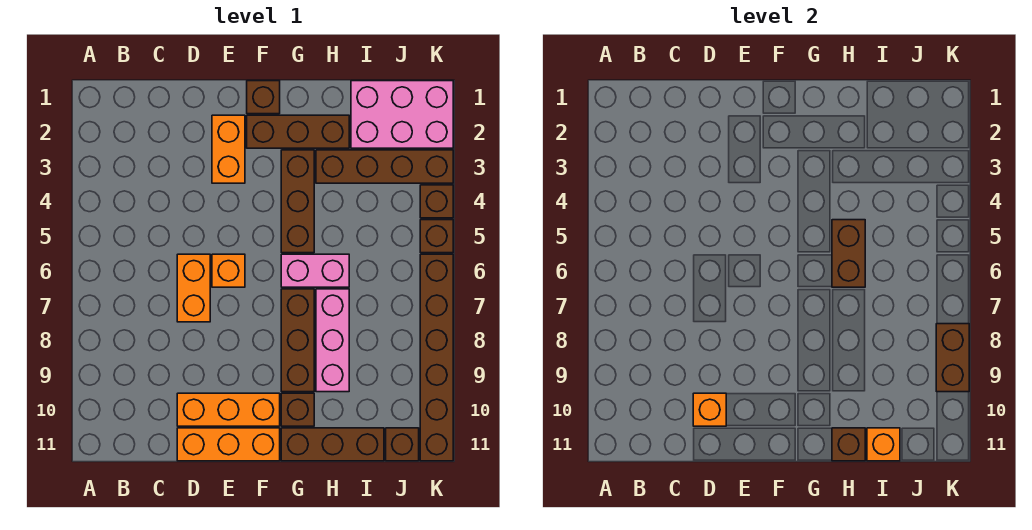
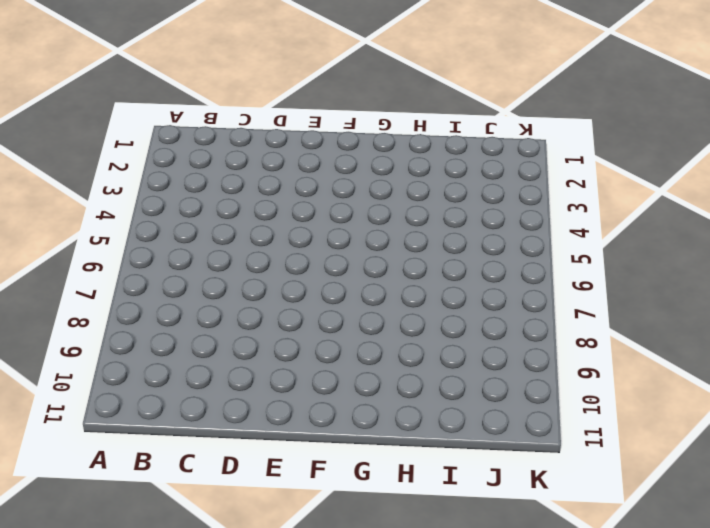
none -> orange 1x2 brick [177,254,210,322]
none -> orange 1x3 brick [177,393,280,426]
none -> orange 1x3 brick [177,428,280,461]

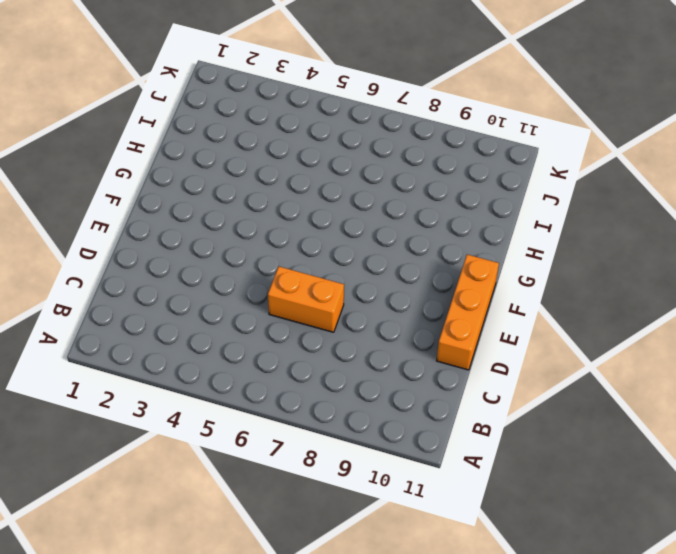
none -> orange 1x3 brick [177,393,280,426]
none -> orange 1x2 brick [212,115,245,183]
none -> orange 1x1 brick [212,254,245,287]

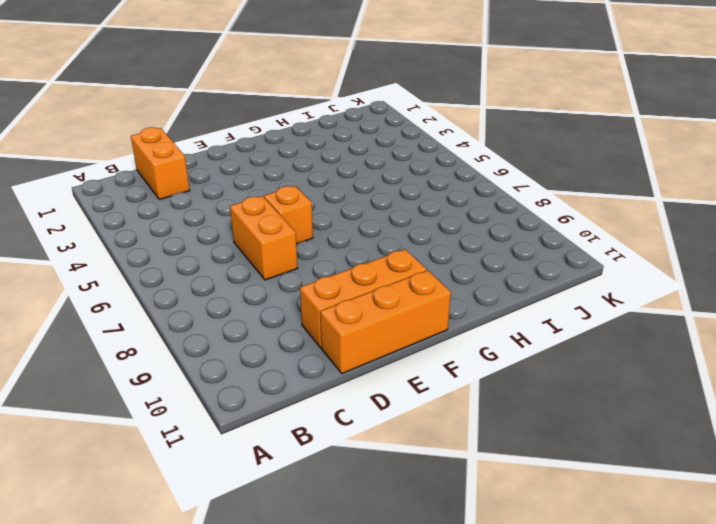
orange 1x2 brick [131,127,190,200] -> orange 1x2 brick moved to [212,115,245,183]
none -> brown 1x1 brick [247,81,280,114]
none -> brown 1x3 brick [247,115,349,148]
none -> brown 1x3 brick [281,150,314,253]

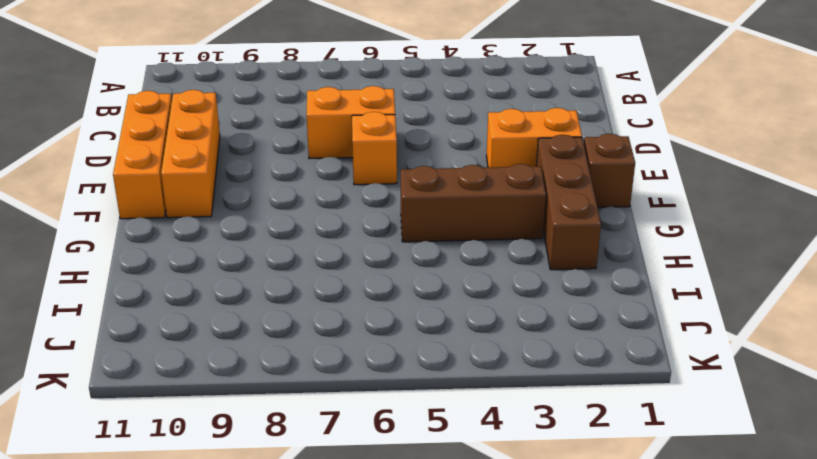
none -> pink 1x2 brick [281,254,349,287]
none -> brown 1x3 brick [281,289,314,392]
none -> brown 1x1 brick [281,393,314,426]

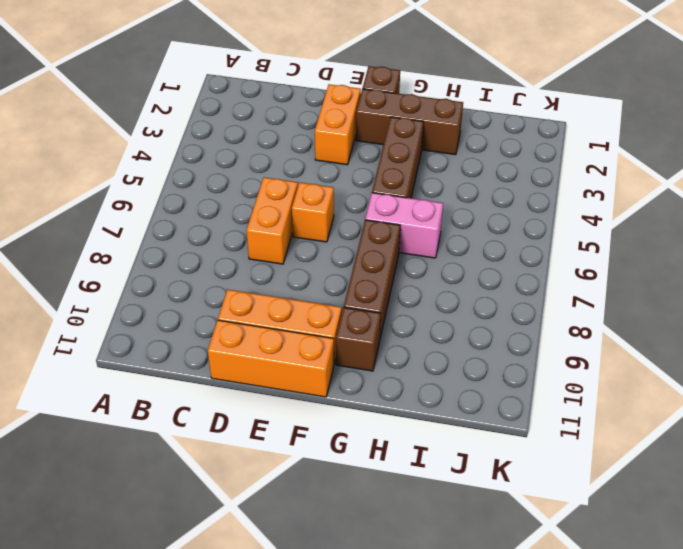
none -> brown 1x3 brick [281,428,384,461]
none -> brown 1x4 brick [316,150,453,183]
none -> pink 1x3 brick [316,289,349,392]

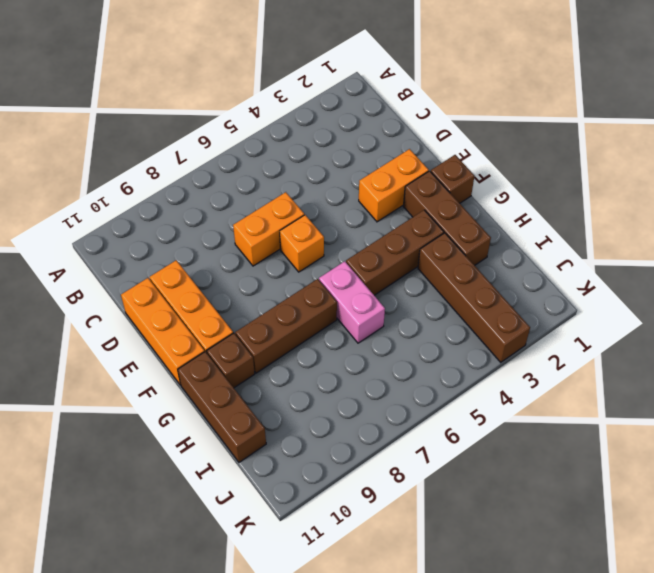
none -> pink 1x3 brick [316,289,349,392]
none -> pink 2x3 brick [351,81,453,148]
none -> brown 1x1 brick [386,428,419,461]

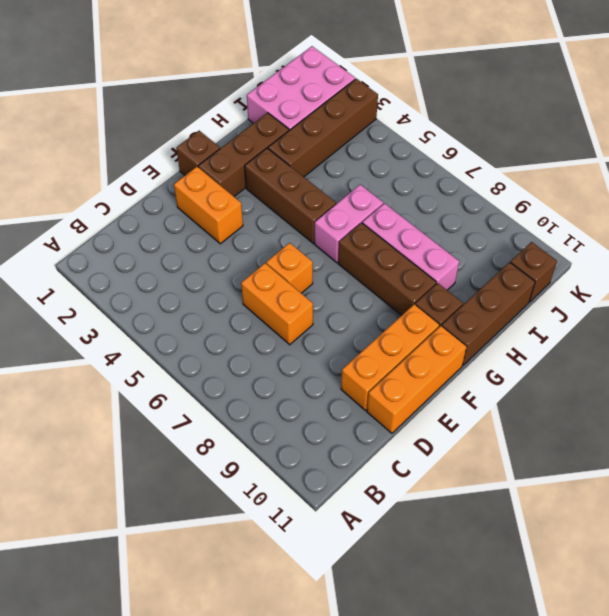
none -> brown 1x1 brick [420,185,453,218]
none -> brown 1x1 brick [420,220,453,253]
none -> brown 1x6 brick [420,254,453,461]

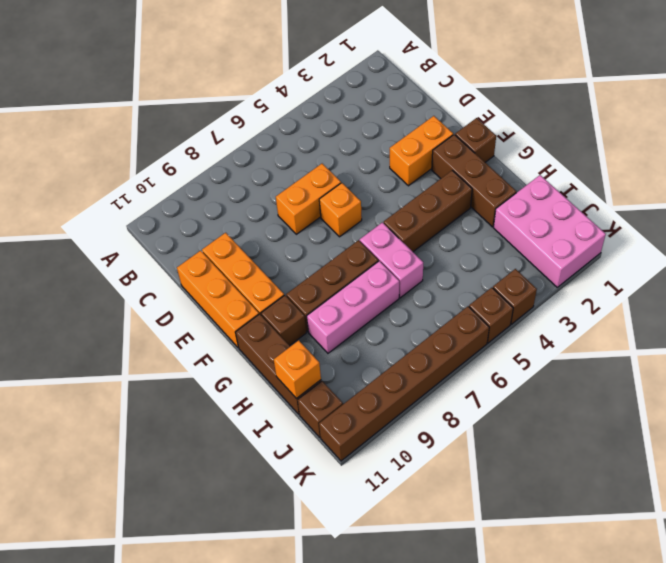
none -> brown 1x4 brick [316,150,453,183]
none -> orange 1x1 brick [693,393,726,426]
none -> brown 1x2 brick [832,220,865,287]

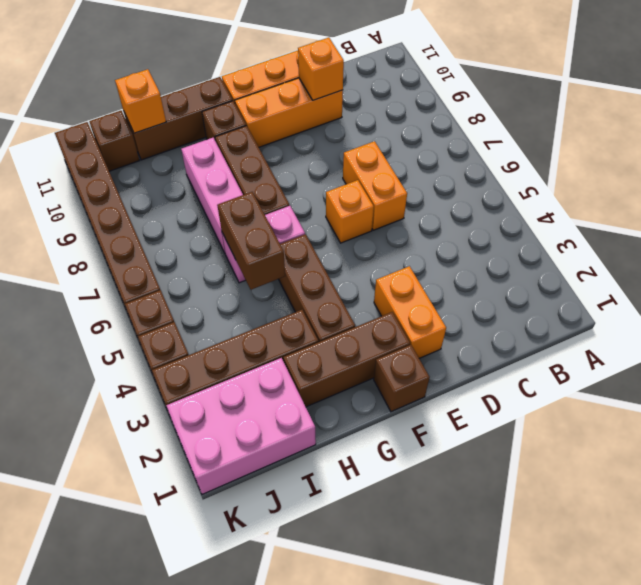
none -> brown 1x1 brick [832,428,865,461]
none -> brown 1x2 brick [936,324,969,392]

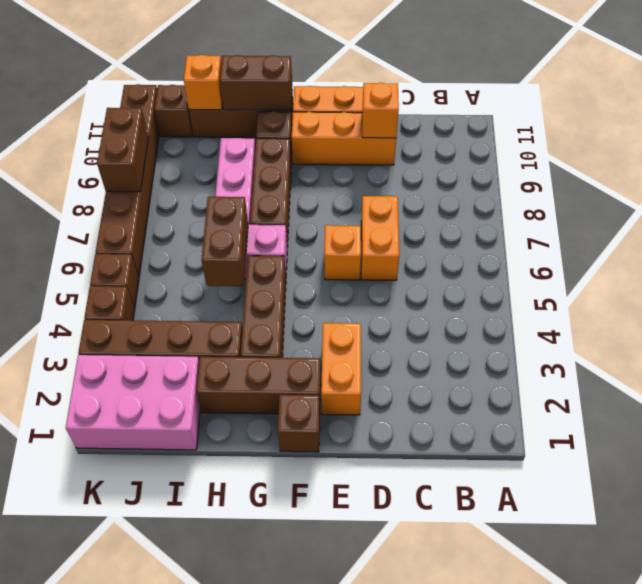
brown 1x2 brick [220,55,292,110] -> brown 1x1 brick [832,428,865,461]

